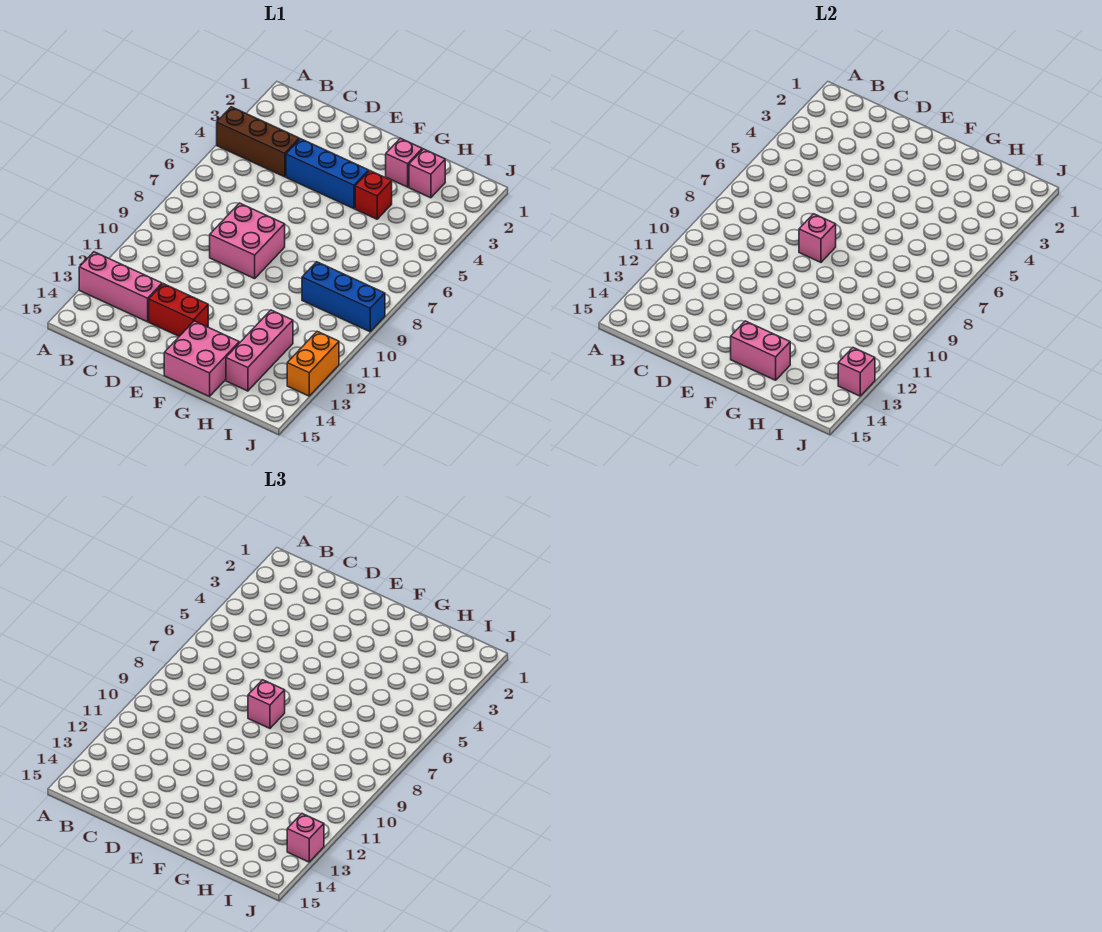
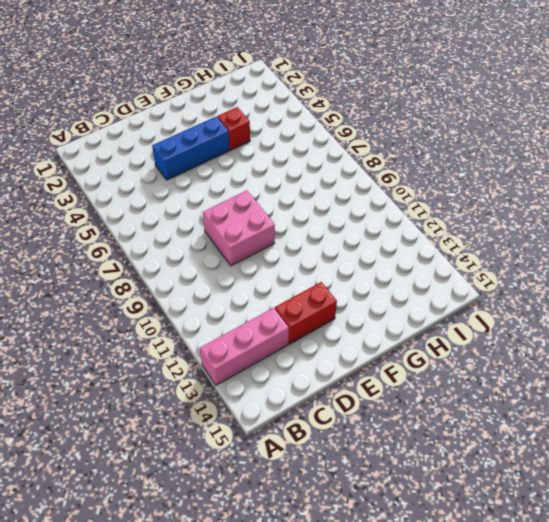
none -> brown 1x3 brick [217,107,299,177]
none -> pink 2x2 brick [164,321,239,396]
none -> pink 1x1 brick [386,138,423,187]

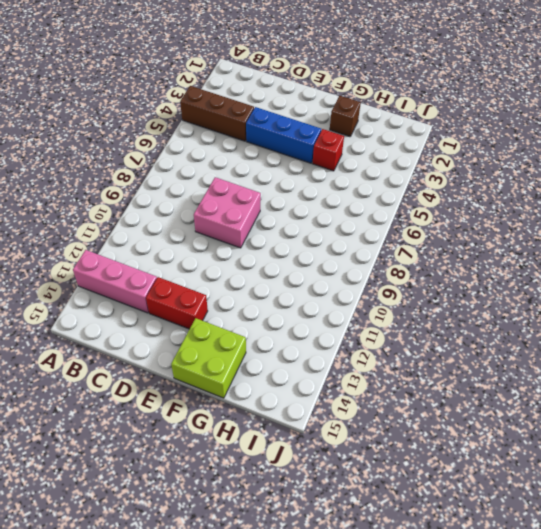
lime 2x2 brick [171,318,246,398] -> pink 2x2 brick [164,321,239,396]
brown 1x1 brick [330,96,361,137] -> pink 1x1 brick [386,138,423,187]
none -> pink 1x1 brick [409,149,445,198]
none -> blue 1x3 brick [302,262,385,332]
none -> pink 1x3 brick [226,310,293,391]

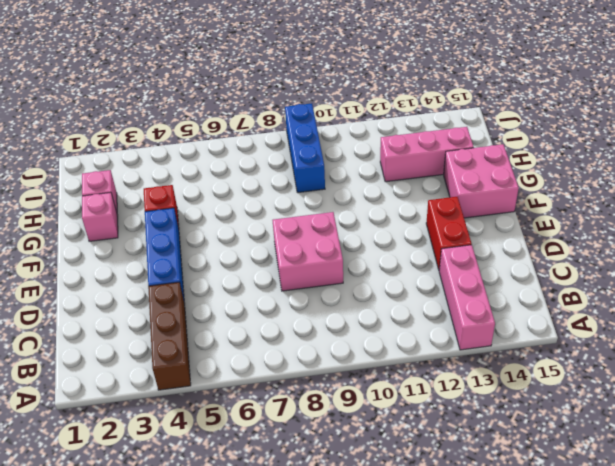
none -> orange 1x2 brick [287,331,339,396]
none -> pink 1x1 brick [799,214,836,262]
none -> pink 1x2 brick [731,321,790,380]

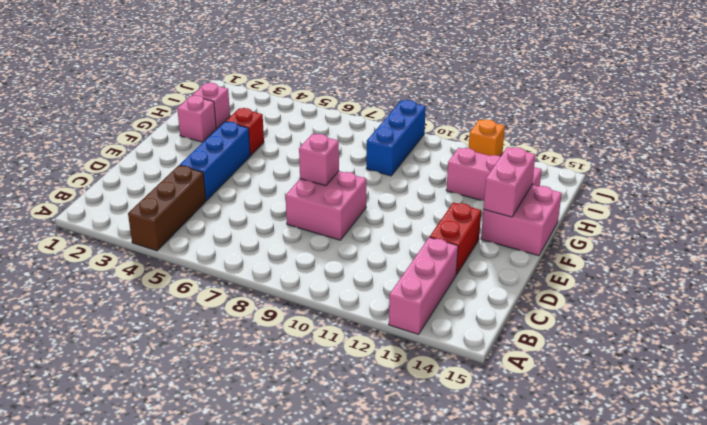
orange 1x1 brick [469,119,505,157] -> orange 1x2 brick [287,331,339,396]
none -> pink 1x1 brick [838,348,875,396]
none -> pink 1x1 brick [248,680,285,728]
none -> pink 1x1 brick [287,814,324,862]

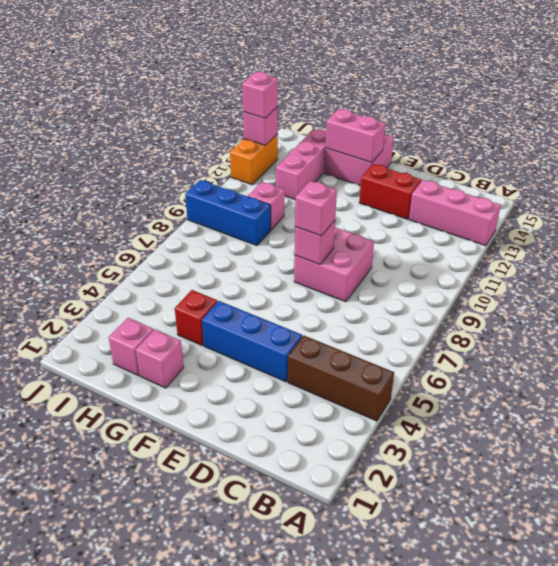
pink 1x1 brick [248,182,285,230] -> none

